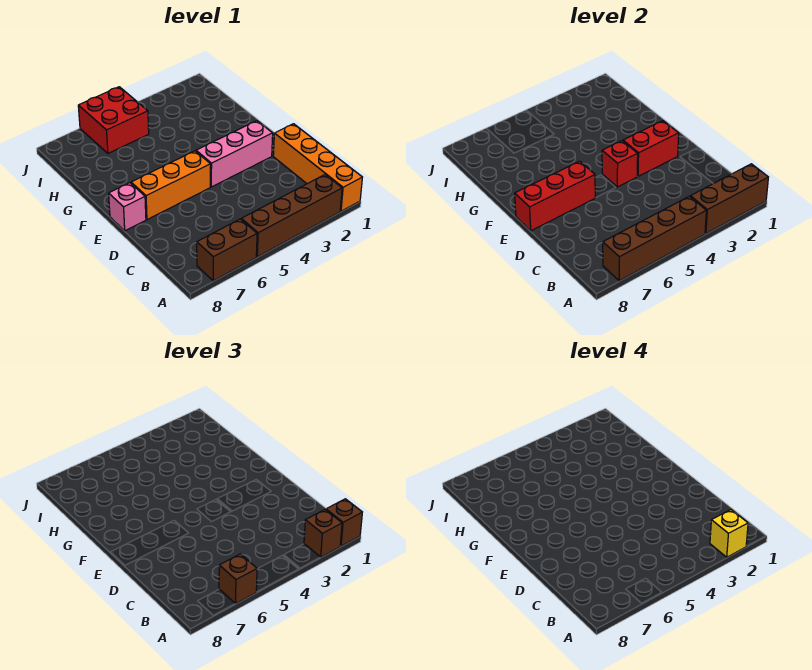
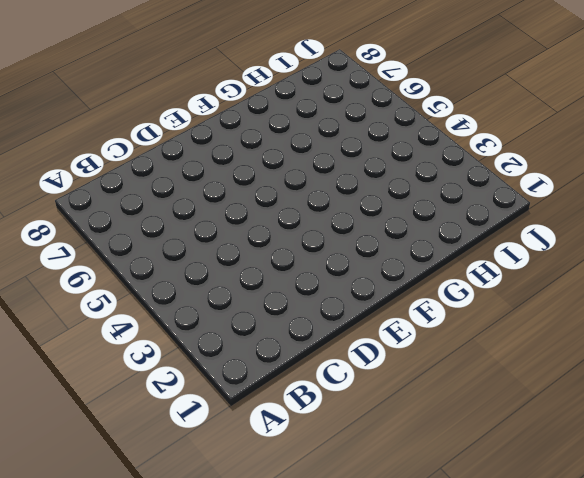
none -> orange 1x4 brick [273,124,362,211]
none -> brown 1x4 brick [241,175,342,257]
none -> brown 1x2 brick [197,219,257,281]

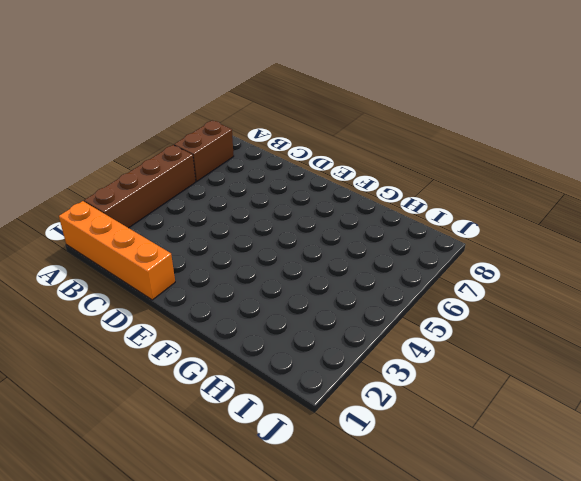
none -> pink 1x3 brick [196,121,273,187]
none -> orange 1x3 brick [131,151,211,220]
none -> pink 1x1 brick [109,183,146,231]

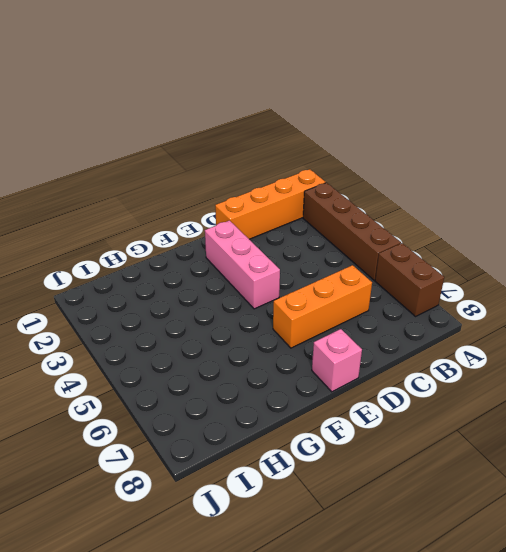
orange 1x3 brick [273,265,372,348] -> orange 1x3 brick turned to [131,151,211,220]
none -> red 2x2 brick [78,87,149,153]
none -> brown 1x3 brick [690,164,768,234]
none -> brown 1x4 brick [603,196,706,281]

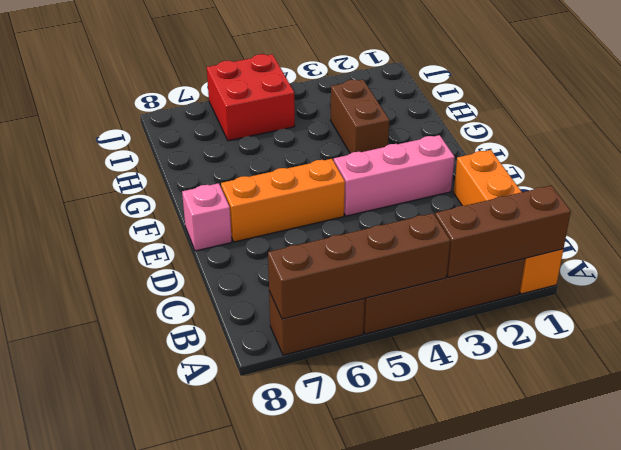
brown 1x2 brick [331,80,389,153] -> none
none -> red 1x2 brick [623,121,679,176]
none -> red 1x1 brick [602,141,638,187]
none -> red 1x3 brick [515,161,595,231]

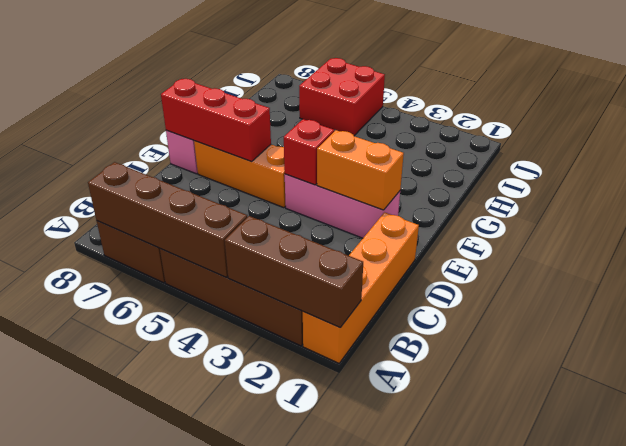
orange 1x2 brick [317,130,404,210] -> red 1x2 brick [623,121,679,176]
none -> brown 1x1 brick [326,499,362,546]
none -> brown 1x1 brick [304,510,342,557]
none -> brown 1x1 brick [219,554,257,604]

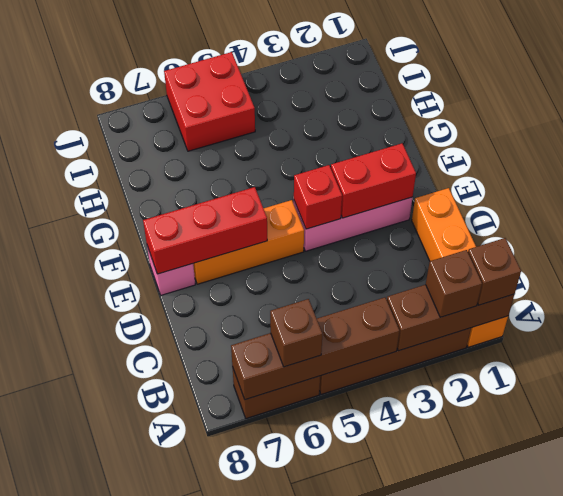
none -> yellow 1x1 brick [710,510,748,557]

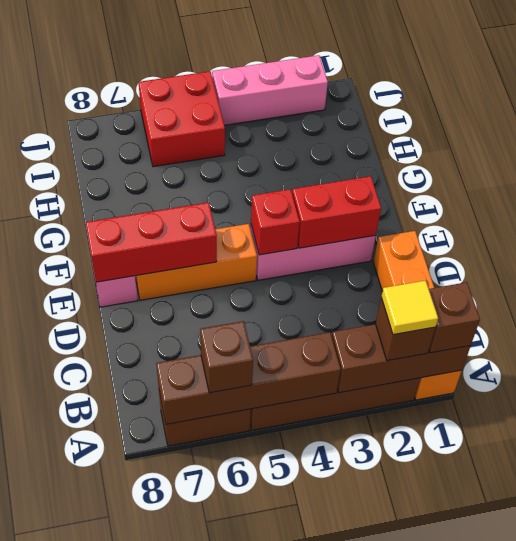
yellow 1x1 tile [381,280,438,335] -> yellow 1x1 brick [710,510,748,557]
pink 1x3 brick [212,55,328,125] -> none

